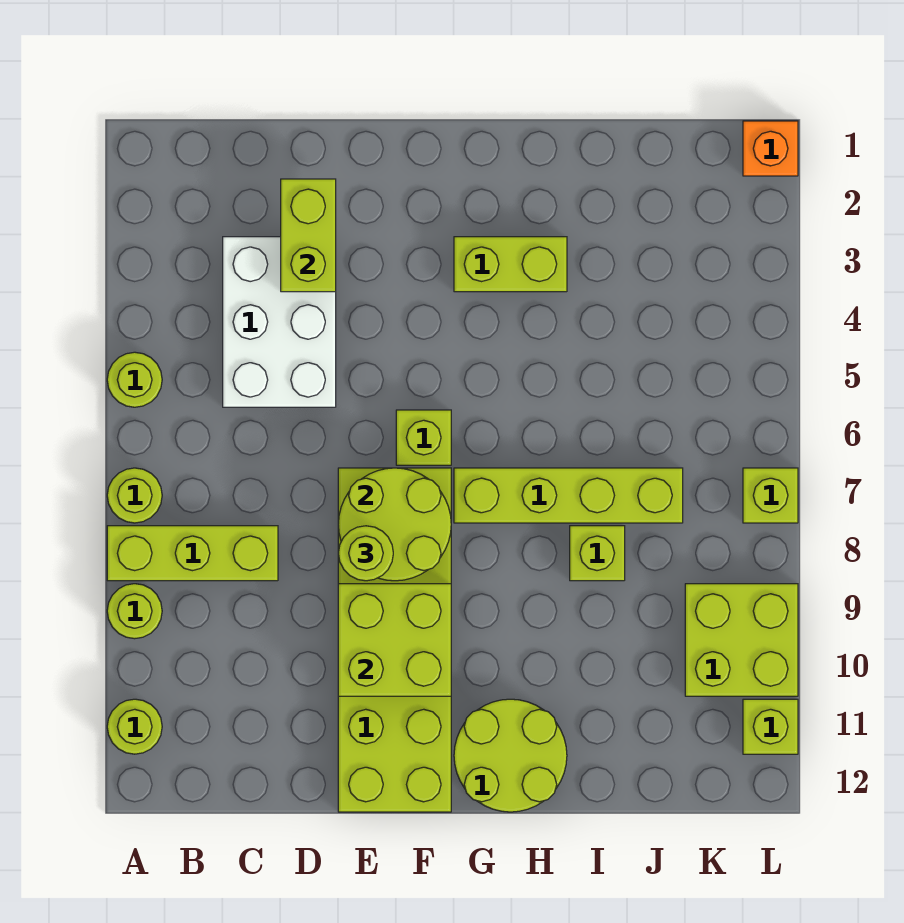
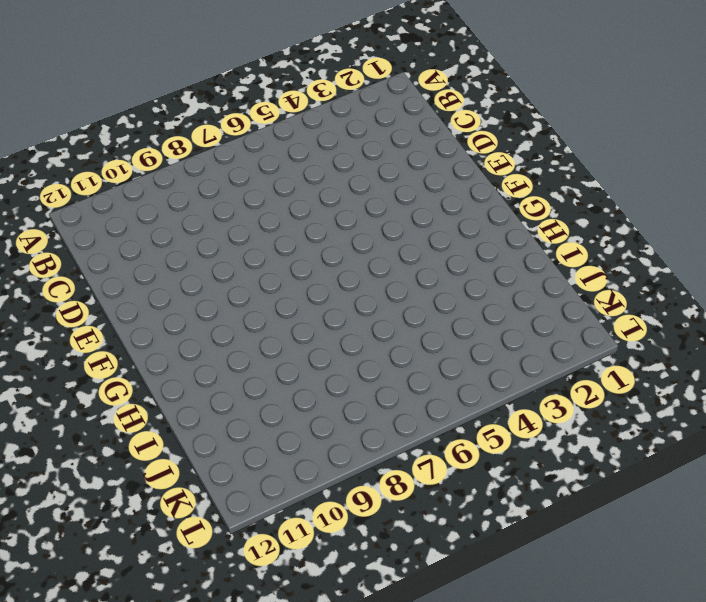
none -> lime 1x1 round brick [107,352,162,407]
none -> lime 1x1 round brick [107,468,162,523]
none -> lime 1x3 brick [107,526,278,581]

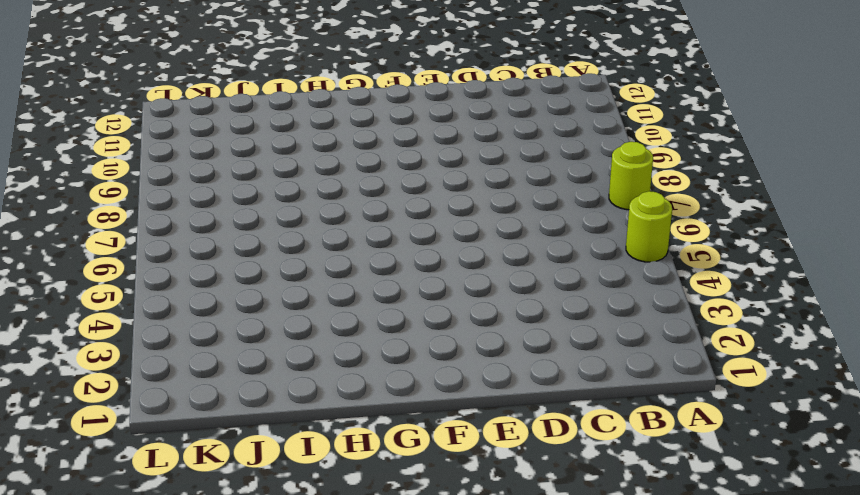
none -> lime 1x3 brick [107,526,278,581]
none -> lime 1x1 round brick [107,584,162,639]
none -> lime 1x1 round brick [107,699,162,754]

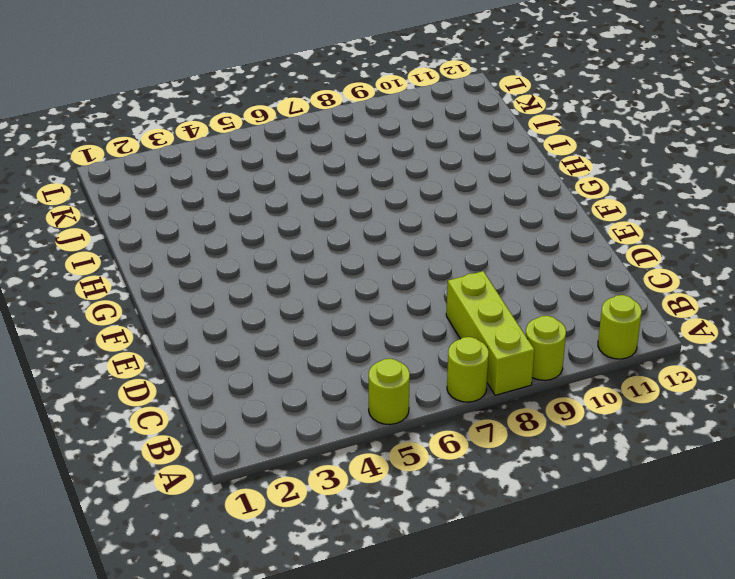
none -> white 2x3 brick [223,237,336,407]
none -> lime 2x6 brick [338,468,451,812]
none -> lime 1x1 brick [396,410,451,465]

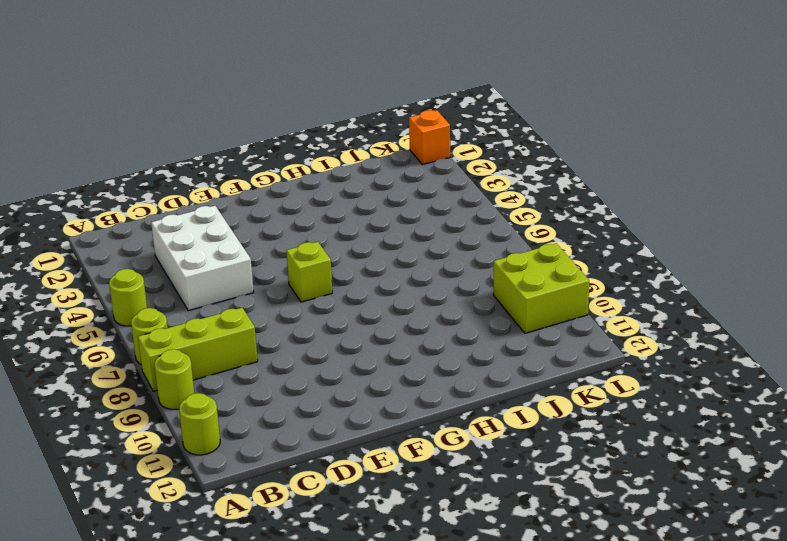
none -> lime 2x6 brick [338,468,451,812]
none -> lime 1x2 brick [454,237,567,292]
none -> lime 1x4 brick [454,468,683,523]

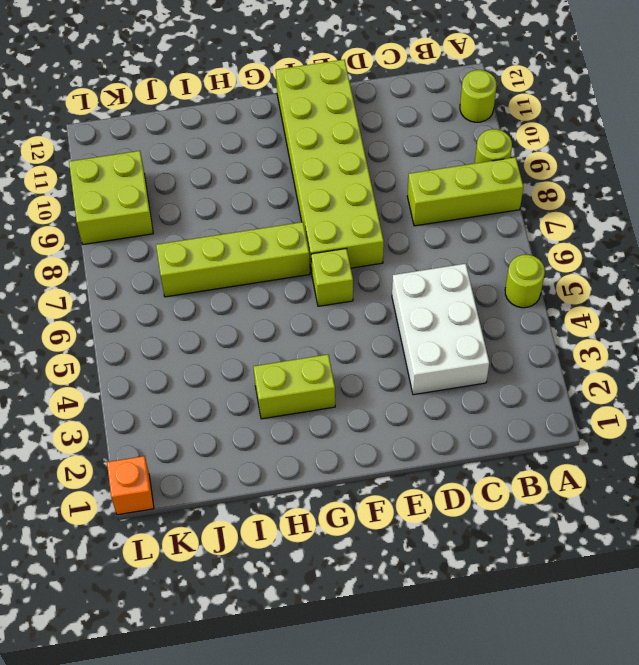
none -> lime 1x1 round brick [107,468,162,523]
none -> lime 2x2 round brick [454,699,567,812]
none -> lime 1x1 brick [570,526,625,581]

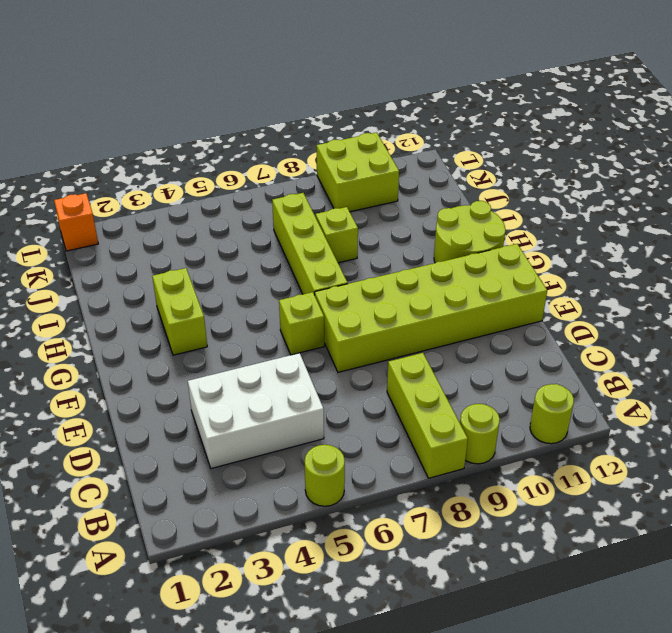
none -> lime 1x1 round brick [107,468,162,523]
none -> lime 1x1 brick [743,468,798,523]
none -> lime 1x1 brick [743,699,798,754]

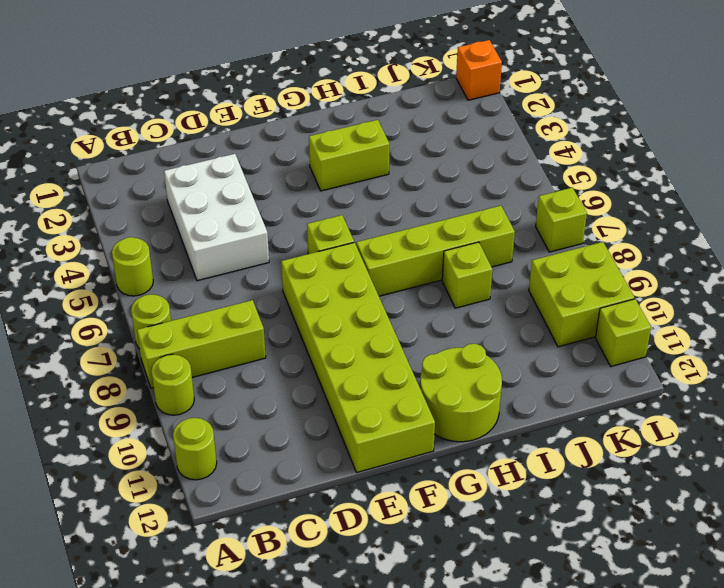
none -> lime 1x2 brick [281,179,336,292]
none -> lime 2x2 round brick [338,468,451,581]
none -> lime 2x2 brick [338,584,451,696]

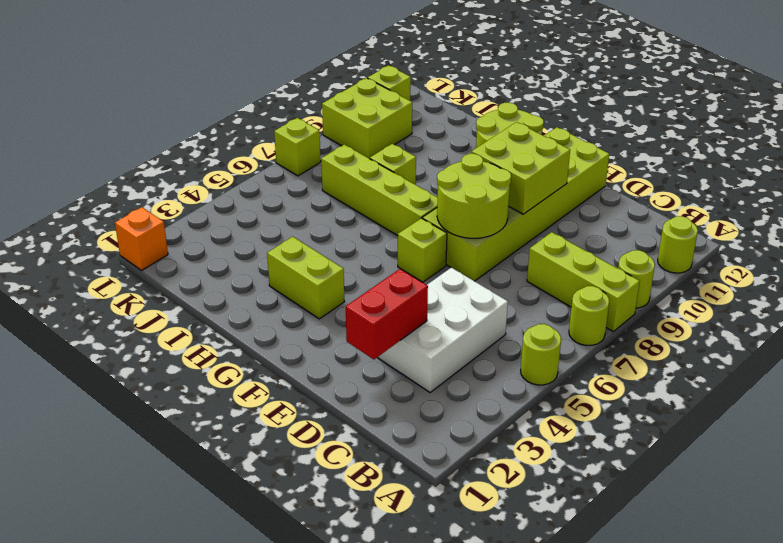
red 1x2 brick [346,269,428,359] -> lime 1x2 brick [281,179,336,292]
none -> lime 1x1 round brick [338,526,393,581]

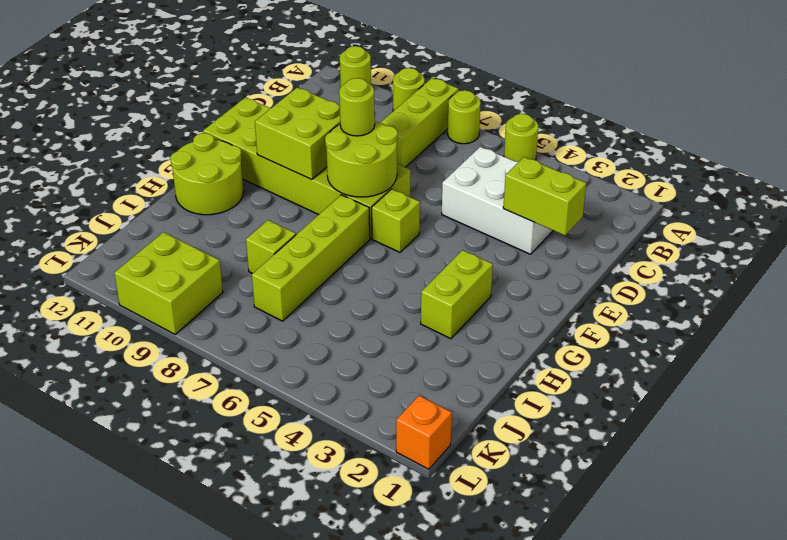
none -> lime 1x1 brick [743,468,798,523]
none -> lime 1x1 brick [743,699,798,754]

